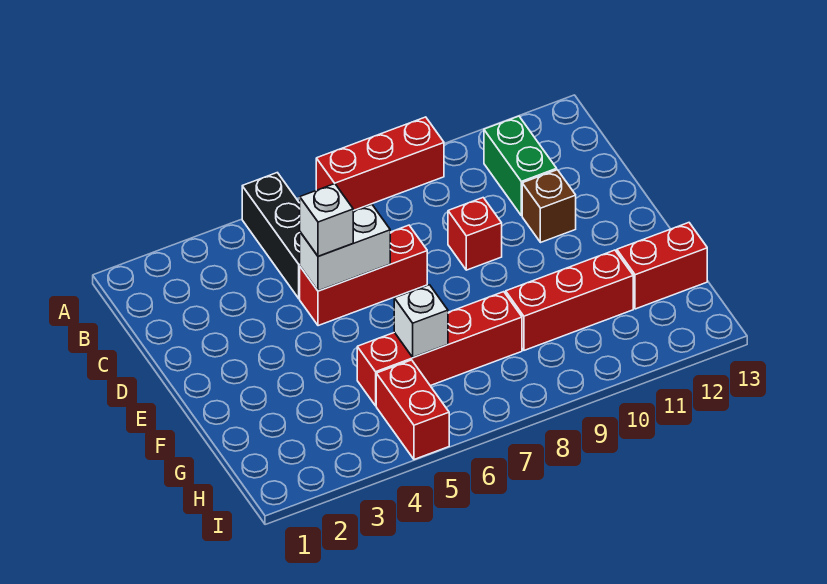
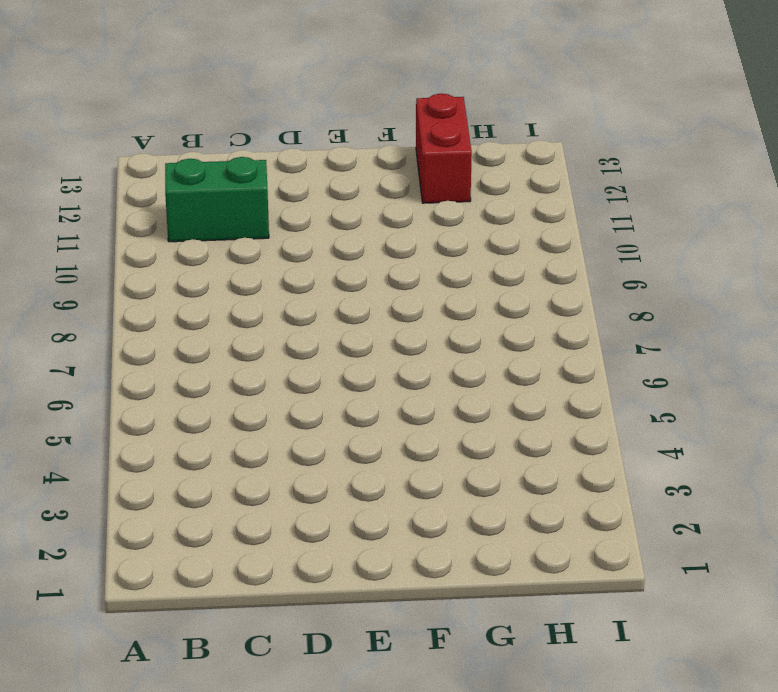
none -> black 1x3 brick [242,173,300,299]
none -> red 1x3 brick [316,117,444,211]
none -> red 1x3 brick [300,225,427,326]

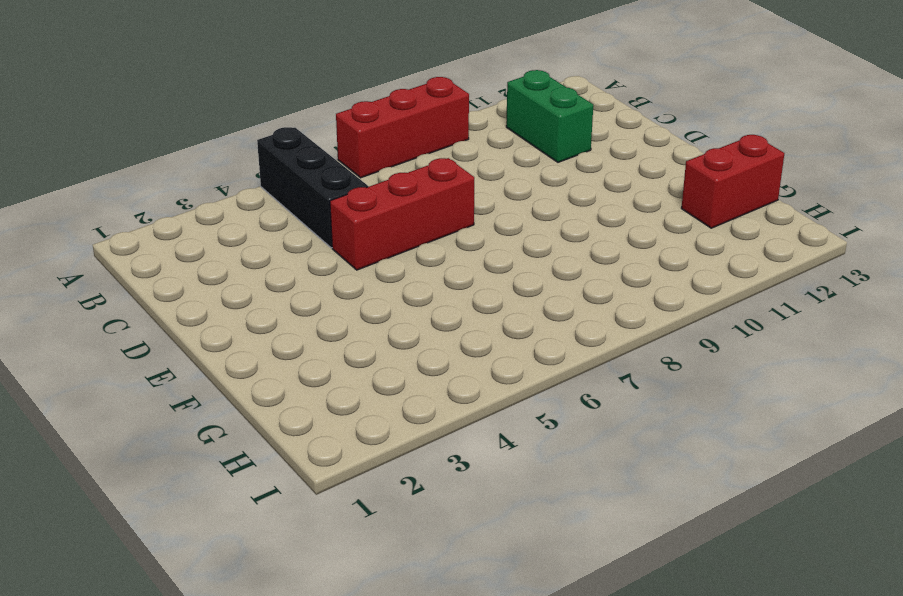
none -> red 1x1 brick [448,198,502,270]
none -> brown 1x1 brick [522,170,576,243]
none -> red 1x4 brick [357,292,522,406]

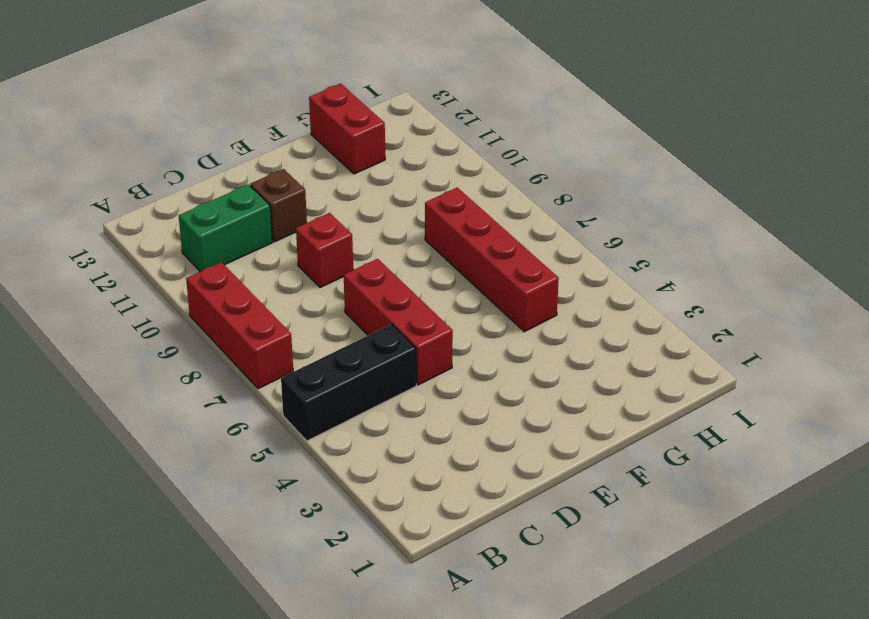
none -> red 1x3 brick [506,250,633,350]
none -> red 1x2 brick [376,360,449,459]
none -> white 1x2 brick [300,205,390,291]

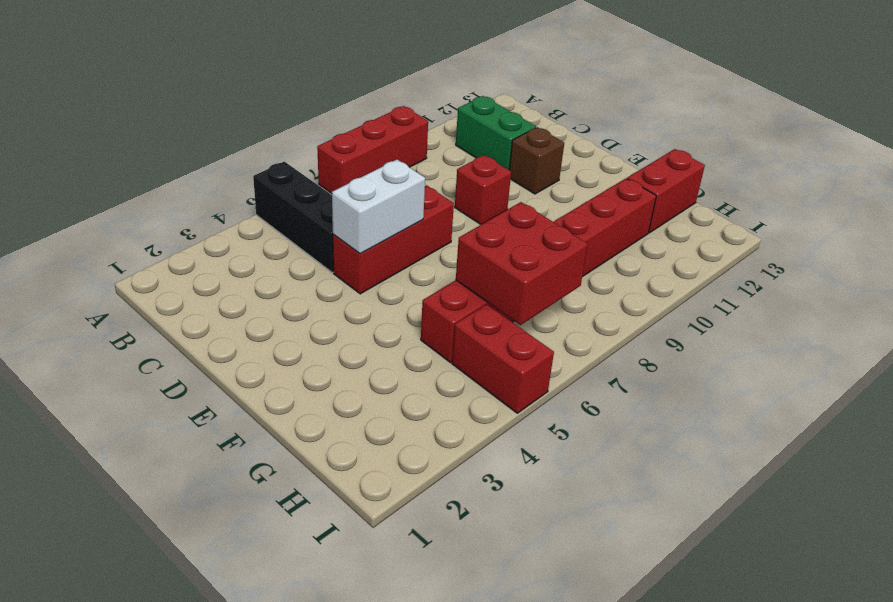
red 2x2 brick [456,202,588,325] -> white 1x1 brick [394,285,448,357]
none -> white 1x1 brick [300,184,353,256]

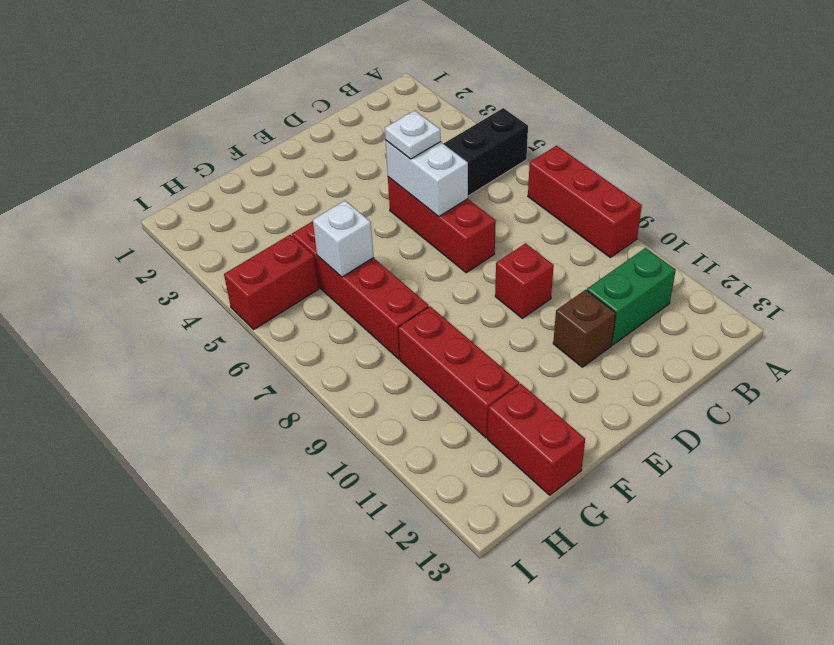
white 1x1 plate [385,110,441,159] -> white 1x1 brick [300,184,353,256]

